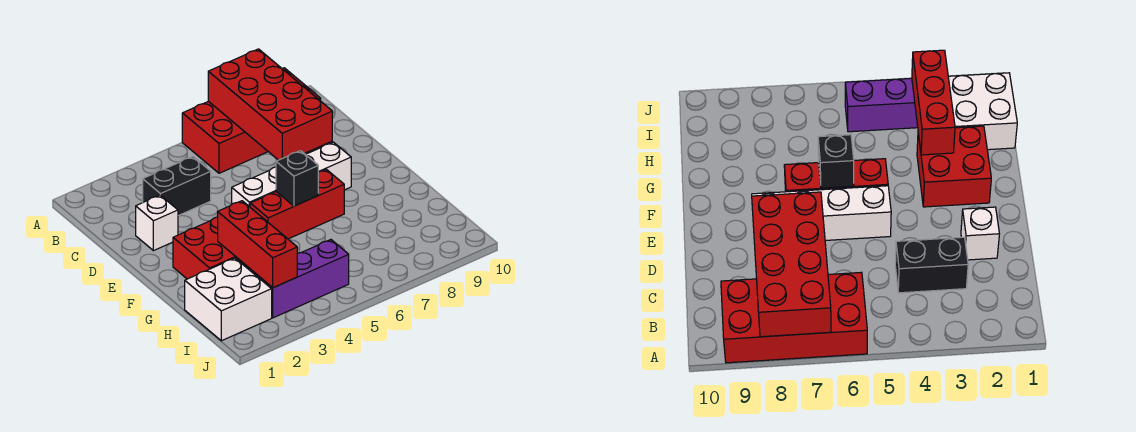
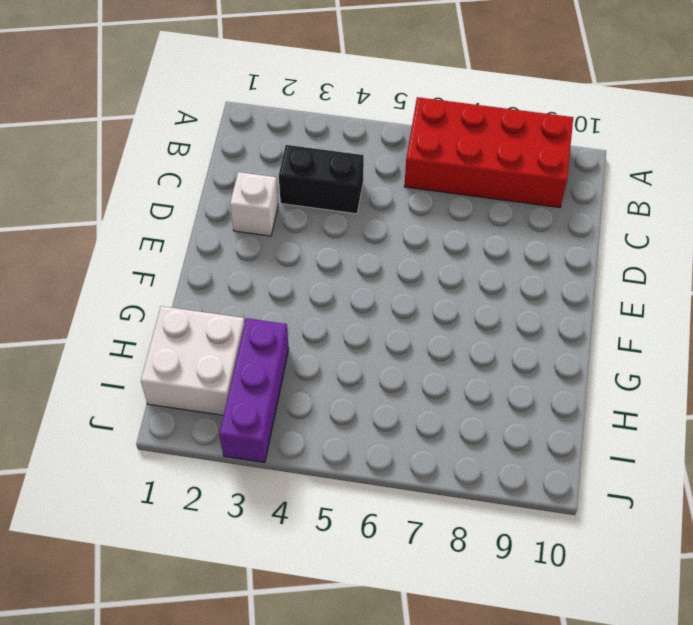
purple 1x3 brick [219,318,289,462] -> purple 1x3 brick turned to [255,240,349,318]
none -> white 1x4 brick [232,142,351,207]
none -> red 2x2 brick [173,217,255,279]

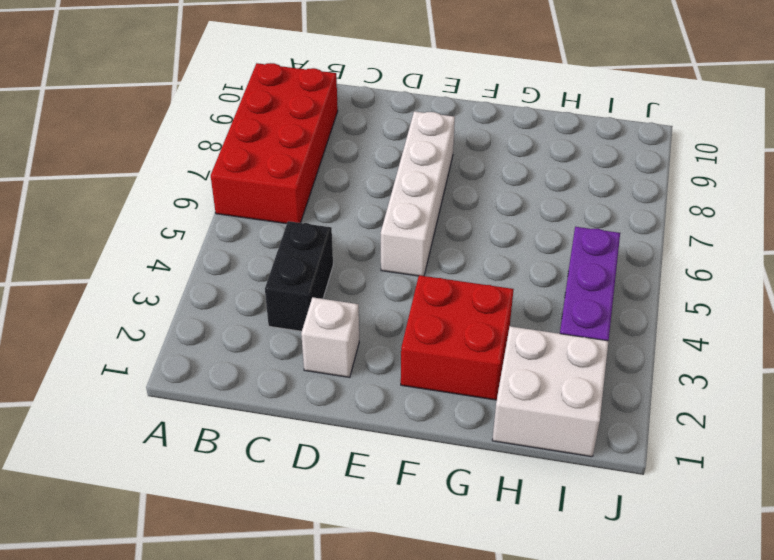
none -> red 1x3 brick [250,169,344,239]
none -> red 2x4 brick [208,49,332,160]

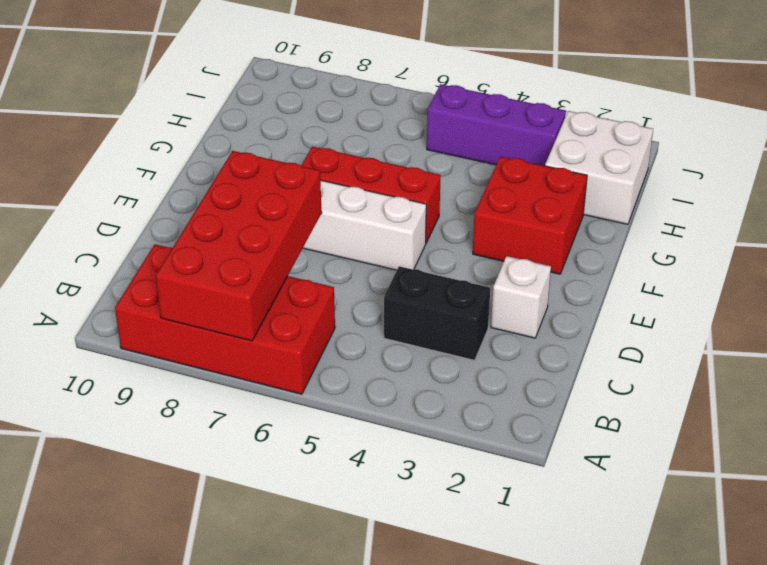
none -> black 1x1 brick [276,151,318,206]
none -> red 1x3 brick [218,201,297,288]

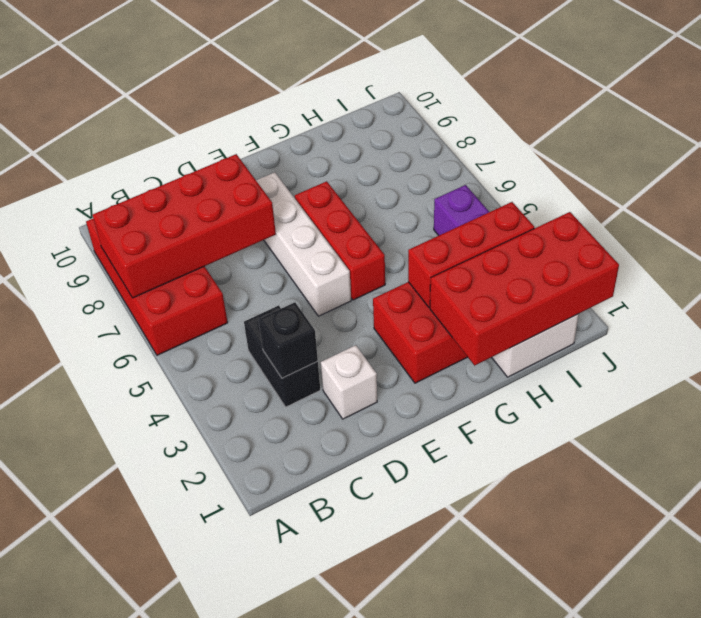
black 1x1 brick [259,302,318,378] -> black 1x1 brick moved to [276,151,318,206]
red 2x4 brick [430,212,619,365] -> none

